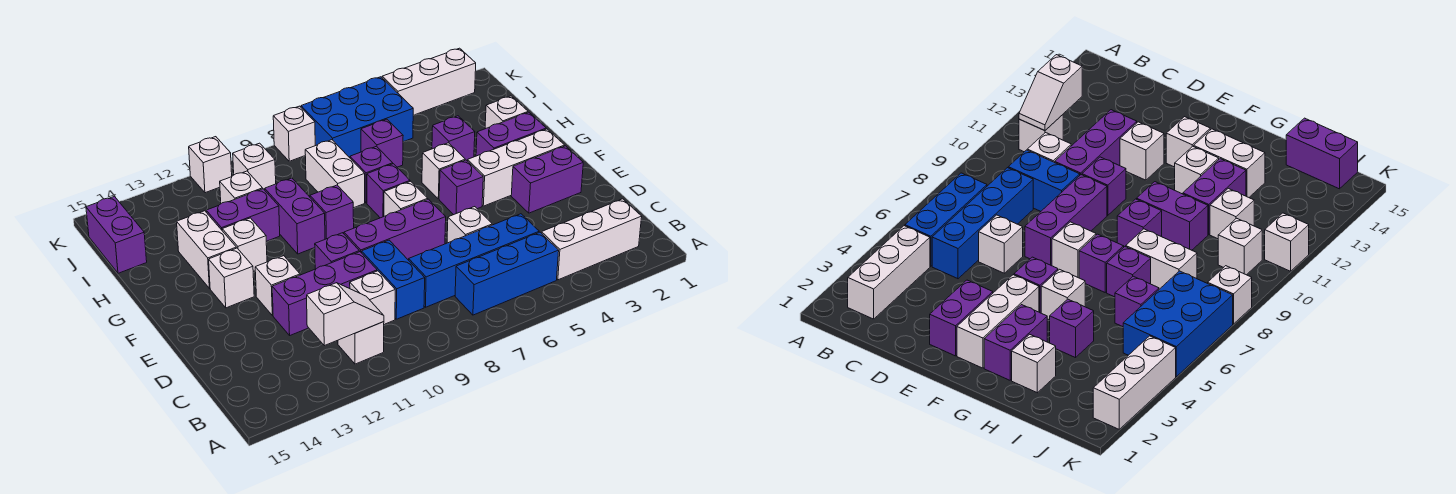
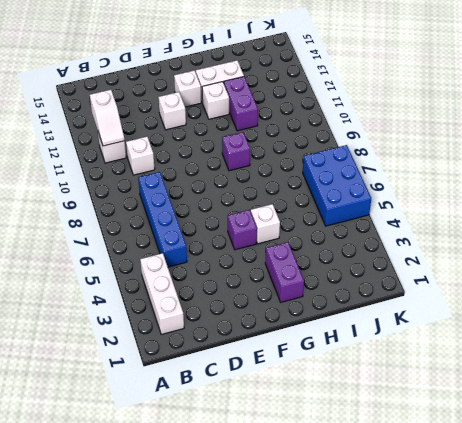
none -> blue 1x3 brick [455,232,559,315]
none -> blue 1x2 brick [362,240,425,319]
none -> white 1x1 brick [447,207,492,243]
none -> purple 1x3 brick [272,252,377,335]

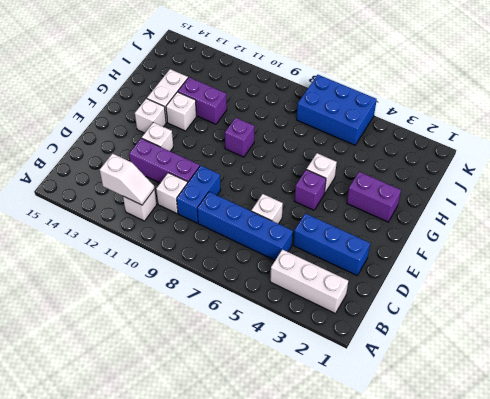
blue 1x3 brick [293,213,370,275] -> blue 1x3 brick moved to [455,232,559,315]
none -> purple 1x2 brick [511,146,583,213]
none -> purple 1x3 brick [344,199,446,260]
none -> purple 1x1 brick [315,233,359,269]
none -> white 1x3 brick [468,129,565,206]

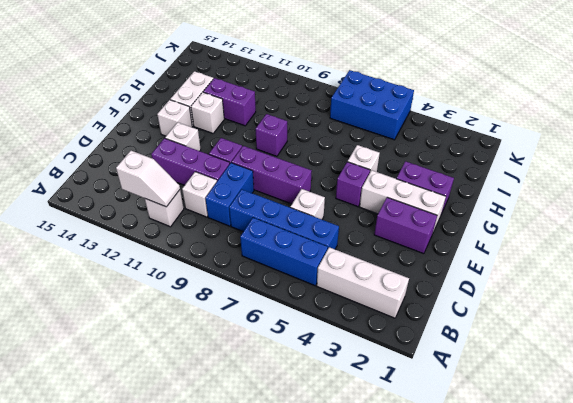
none -> white 1x1 brick [384,181,428,216]
none -> purple 1x1 brick [367,164,410,218]
none -> purple 1x2 brick [265,178,325,254]
none -> white 1x1 brick [485,96,528,129]

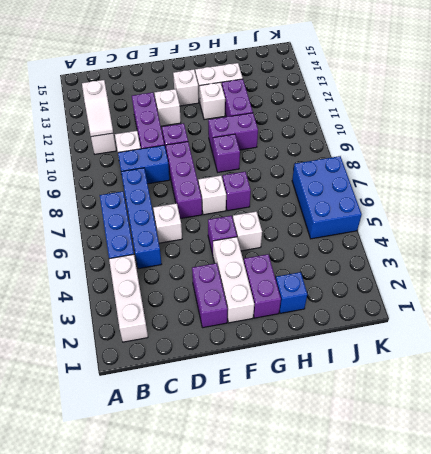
blue 1x1 brick [276,272,307,313] -> white 1x1 brick [485,96,528,129]
none -> purple 1x1 brick [432,116,475,161]
none -> purple 1x1 brick [350,146,393,203]
none -> white 1x2 brick [305,140,365,208]
none -> purple 1x1 brick [361,119,403,167]

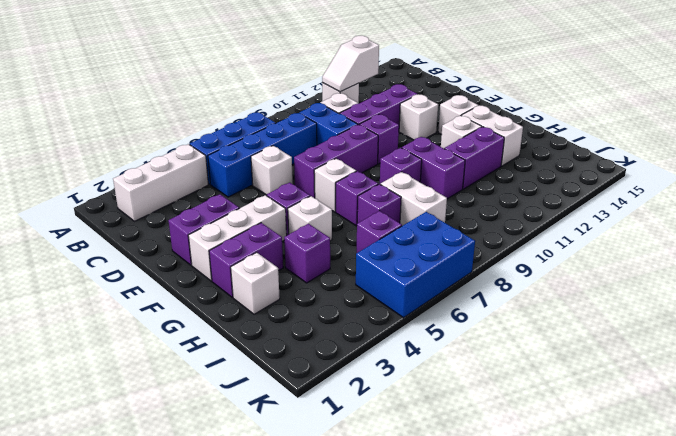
none -> white 1x1 brick [220,171,263,203]
none -> purple 1x2 brick [86,196,147,273]
none -> white 1x1 brick [233,143,276,190]
none -> white 1x3 brick [382,48,476,115]

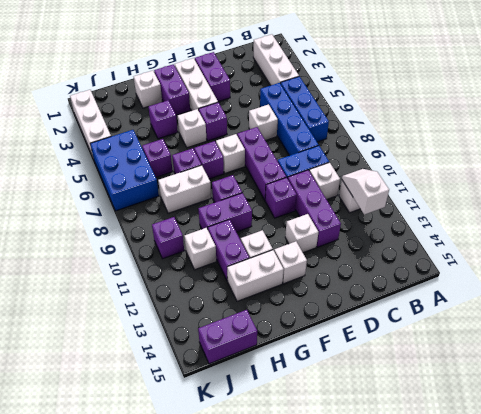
purple 1x1 brick [152,217,184,259] -> white 1x1 brick [233,143,276,190]
none -> white 1x1 brick [273,106,315,161]
none -> white 1x1 brick [189,137,232,193]

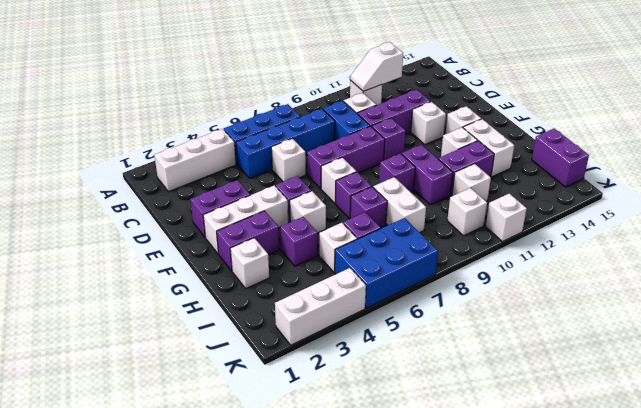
white 1x1 brick [319,223,357,272] -> white 1x1 brick moved to [273,106,315,161]

